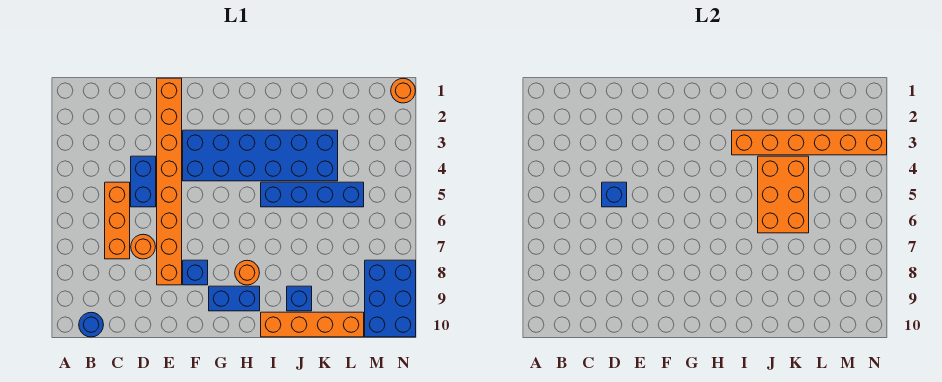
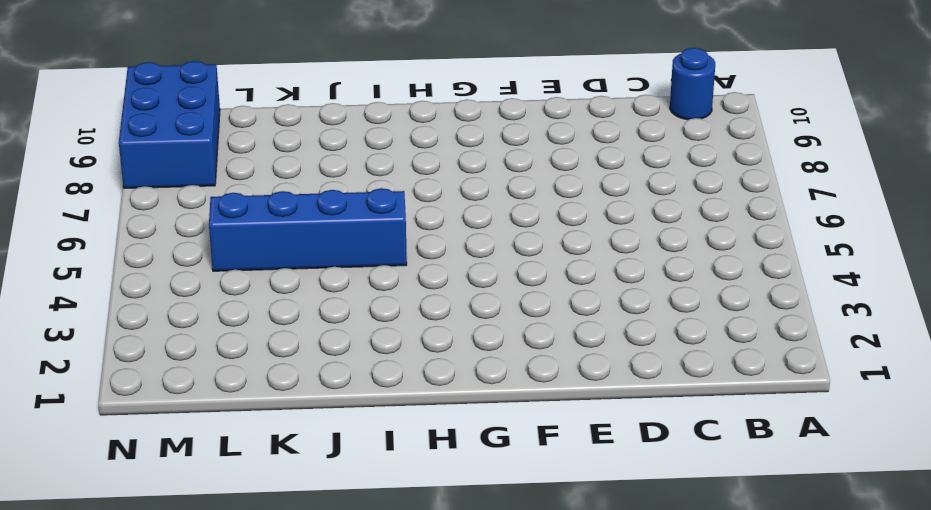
none -> orange 1x3 brick [105,182,130,259]
none -> blue 1x2 brick [131,156,156,207]
none -> orange 1x1 round brick [131,234,155,259]

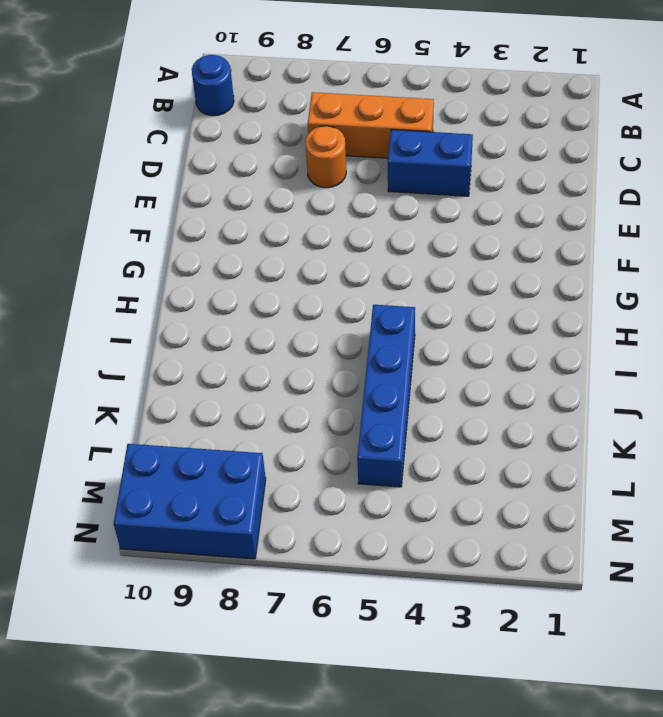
none -> orange 1x8 brick [157,78,182,285]
none -> blue 2x6 brick [183,130,338,181]
none -> blue 1x1 brick [183,260,208,285]

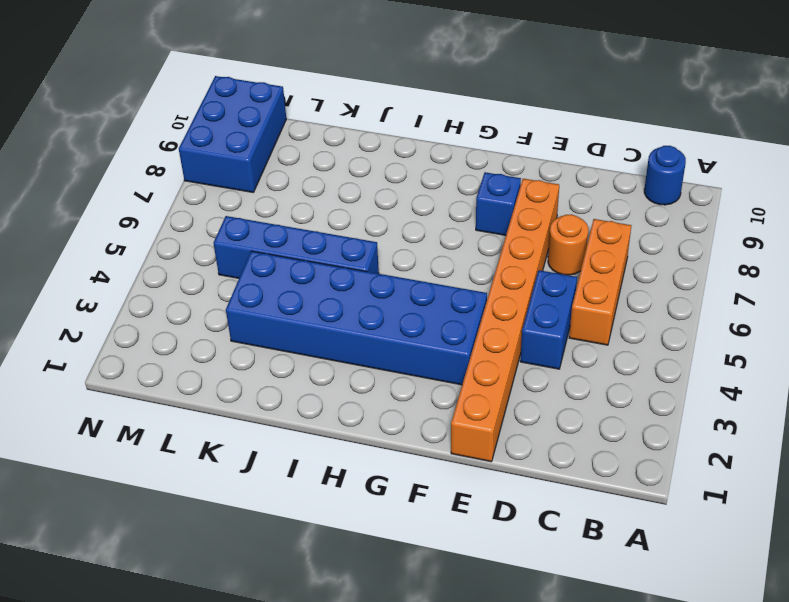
none -> blue 1x2 brick [209,286,260,311]
none -> orange 1x1 round brick [235,260,259,285]
none -> orange 1x4 brick [261,312,364,337]

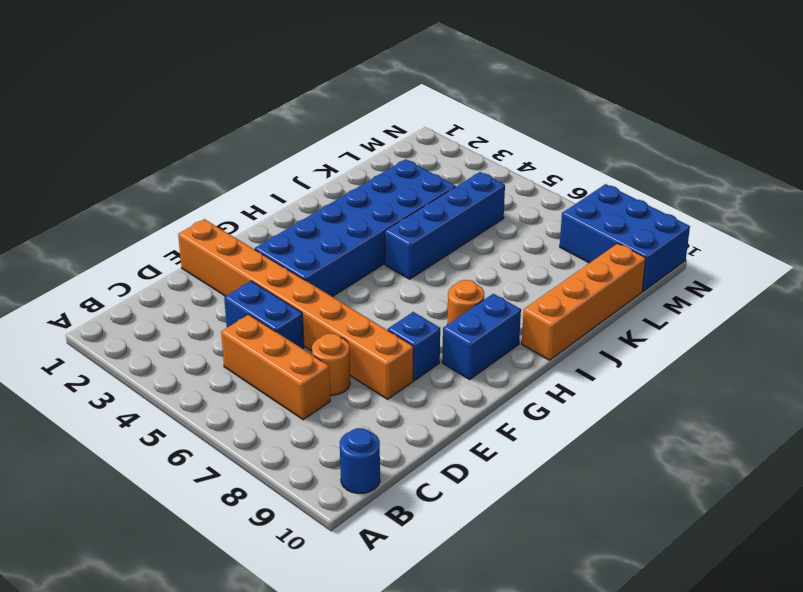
none -> blue 1x1 brick [287,286,312,311]
none -> orange 1x1 round brick [391,78,415,103]
none -> blue 1x1 brick [602,182,627,207]

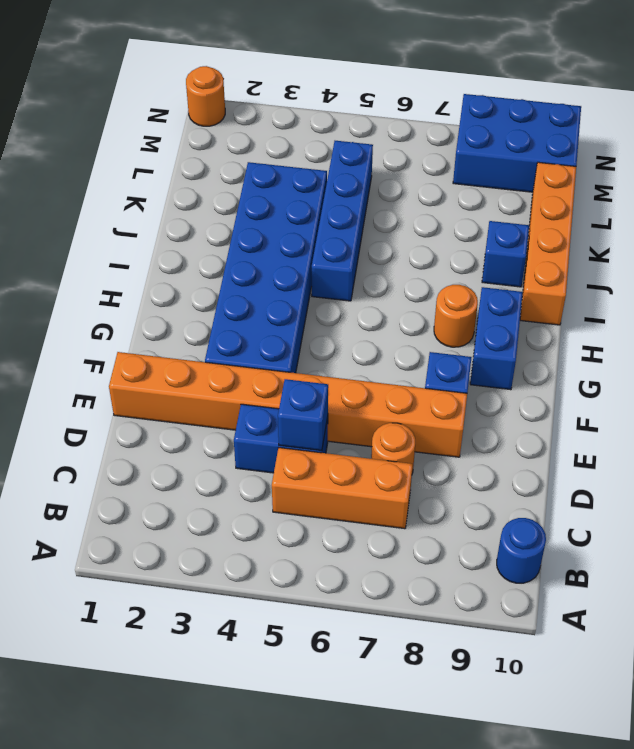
none -> orange 1x6 brick [732,130,887,155]
none -> orange 2x3 brick [758,156,809,233]

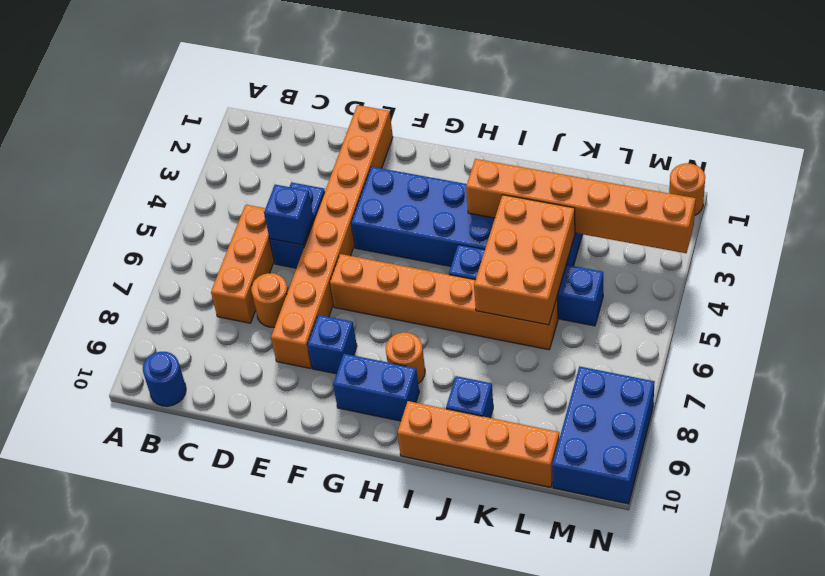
orange 1x6 brick [330,254,558,350] -> none

